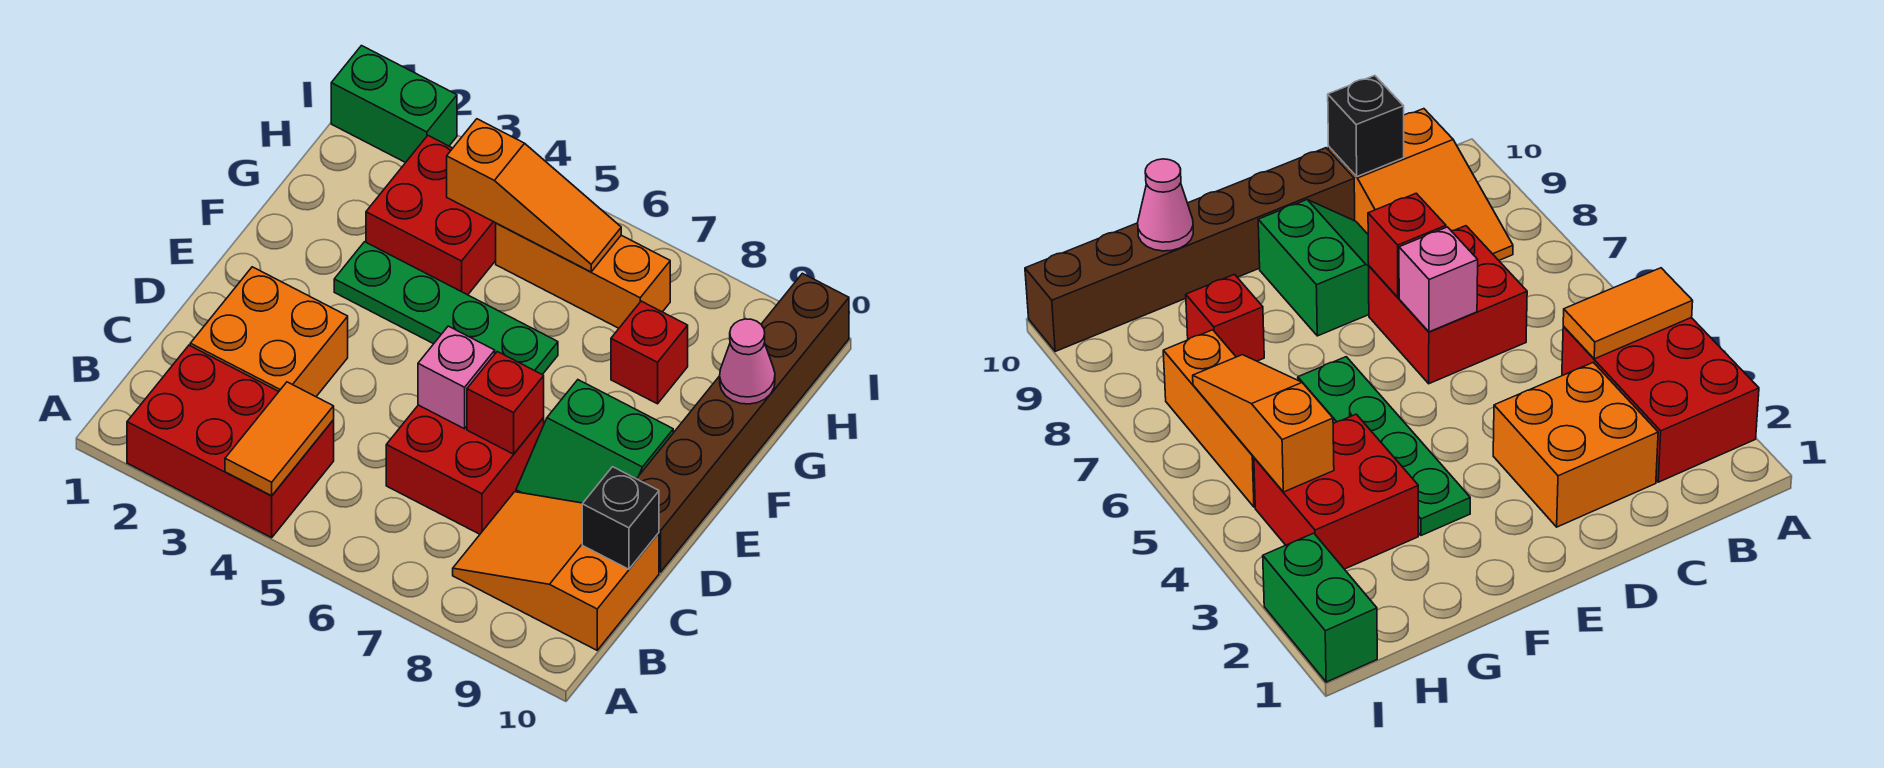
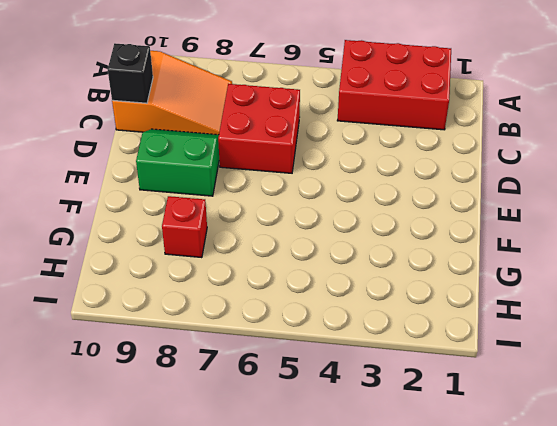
none -> orange 2x2 brick [190,267,348,397]
none -> brown 1x6 brick [637,273,849,572]
none -> green 1x4 plate [334,242,558,375]

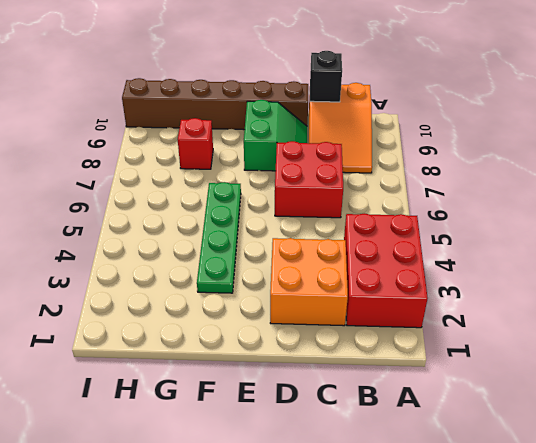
none -> red 2x2 brick [366,136,496,295]
none -> orange 1x3 brick [496,223,670,328]
none -> green 1x2 brick [331,46,457,163]

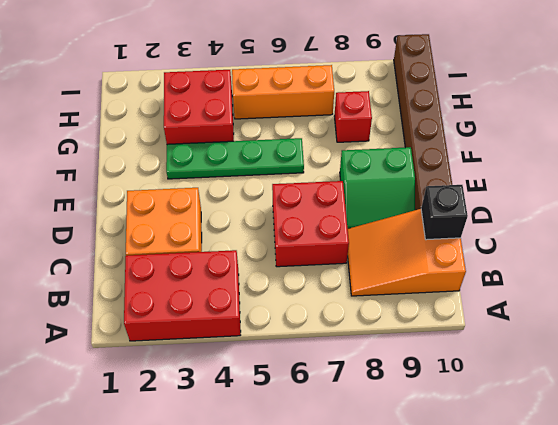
none -> green 1x2 brick [331,46,457,163]
none -> orange 1x2 tile [225,382,334,496]
none -> pink 1x1 brick [418,326,495,429]

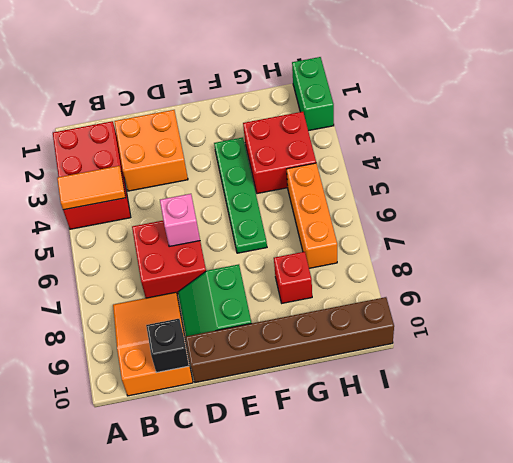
none -> red 1x1 brick [467,352,544,454]
none -> pink 1x1 cone [720,319,775,404]
none -> orange 1x3 slope [447,119,621,272]

